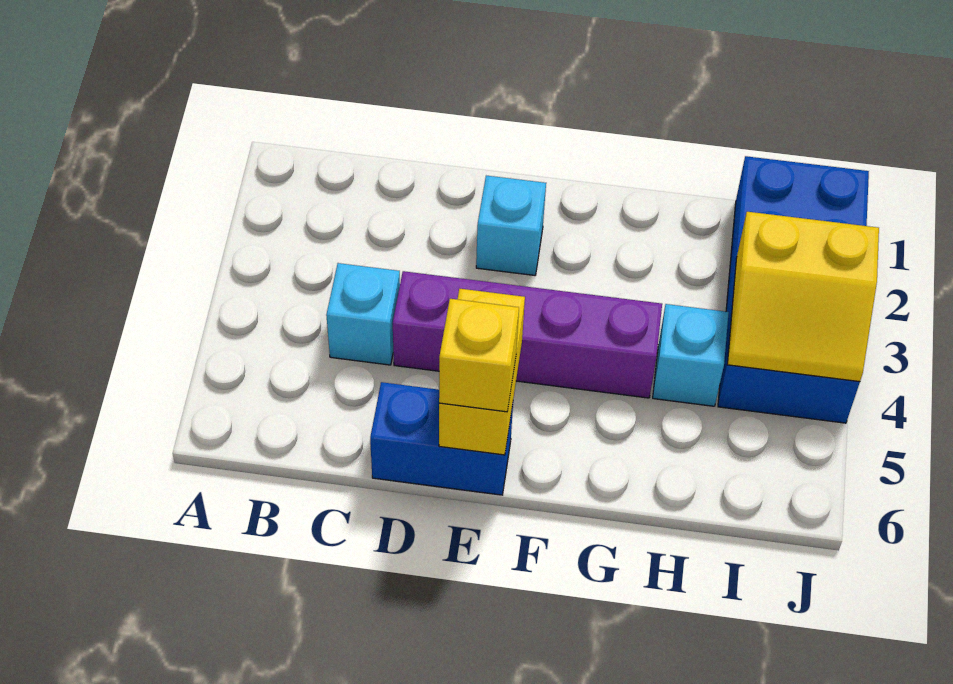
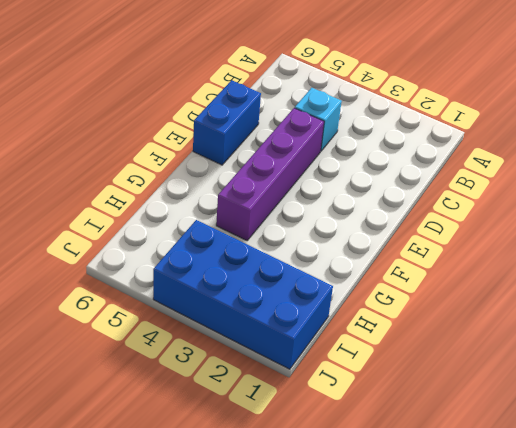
none -> cyan 1x1 brick [476,176,546,275]
none -> cyan 1x1 brick [653,304,729,406]

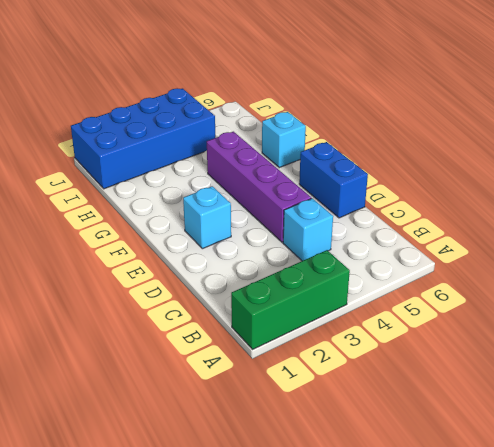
green 1x3 brick [231,250,350,349] -> none
cyan 1x1 brick [262,112,306,168] -> cyan 1x1 brick moved to [653,304,729,406]
none -> yellow 1x2 brick [439,289,525,455]
none -> yellow 2x2 slope [727,212,879,382]

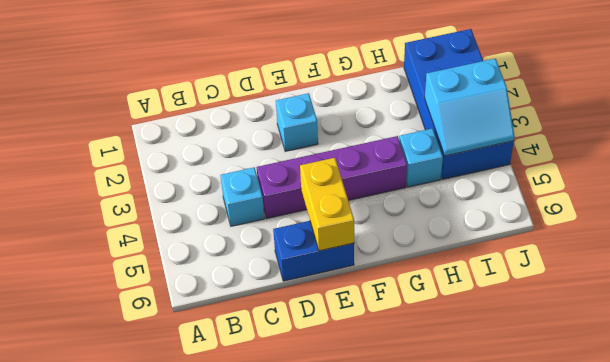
cyan 2x2 slope [425,59,514,156] -> yellow 2x2 slope [727,212,879,382]
none -> yellow 1x1 brick [439,299,519,412]

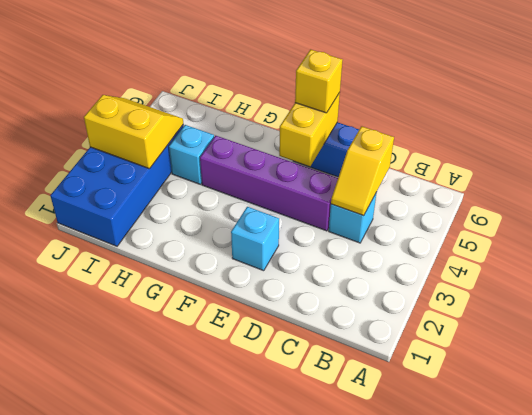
yellow 1x2 slope [331,126,394,216] -> none

